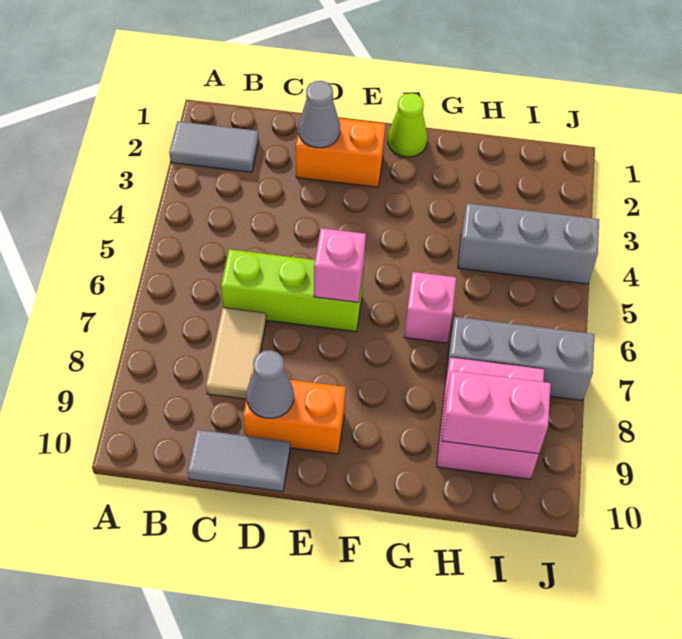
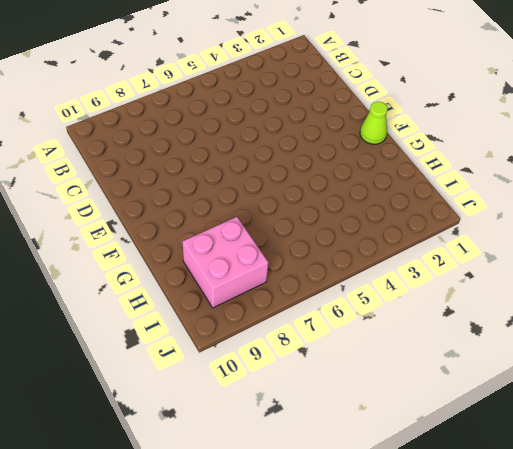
none -> grey 1x2 tile [169,121,259,172]
none -> lime 1x3 brick [221,249,364,332]
none -> tan 1x2 tile [206,308,266,399]

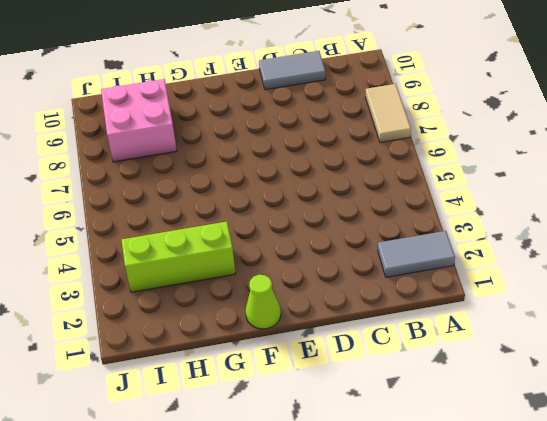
tan 1x2 tile [365,84,411,142] -> tan 1x2 tile moved to [206,308,266,399]
lime 1x3 brick [122,222,236,292] -> lime 1x3 brick moved to [221,249,364,332]
none -> orange 1x2 brick [296,118,385,187]
none -> orange 1x2 brick [243,375,346,454]
none -> pink 1x1 brick [404,272,456,343]

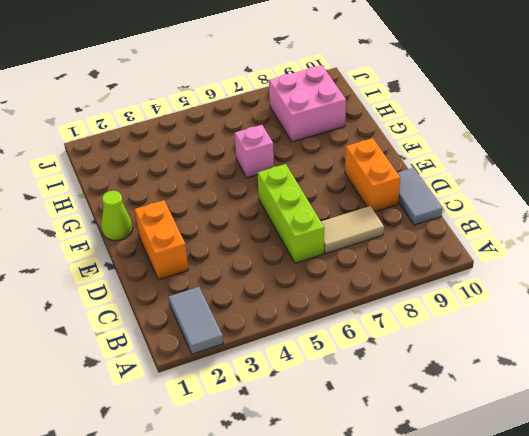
none -> grey 1x3 brick [458,203,599,284]
none -> grey 1x3 brick [446,317,595,401]
none -> grey 1x1 cone [299,81,340,148]

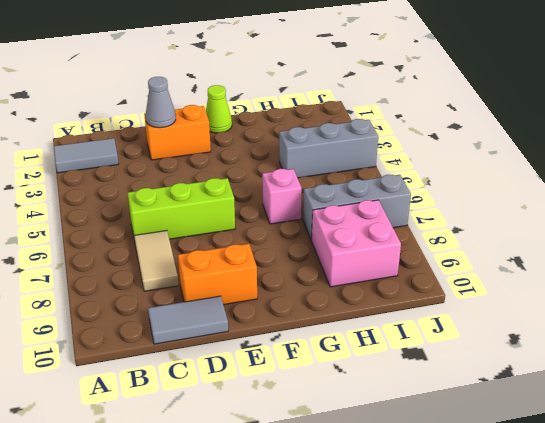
none -> grey 1x1 cone [247,350,294,418]
none -> pink 1x1 brick [314,228,366,302]
none -> pink 1x2 brick [441,371,551,454]

